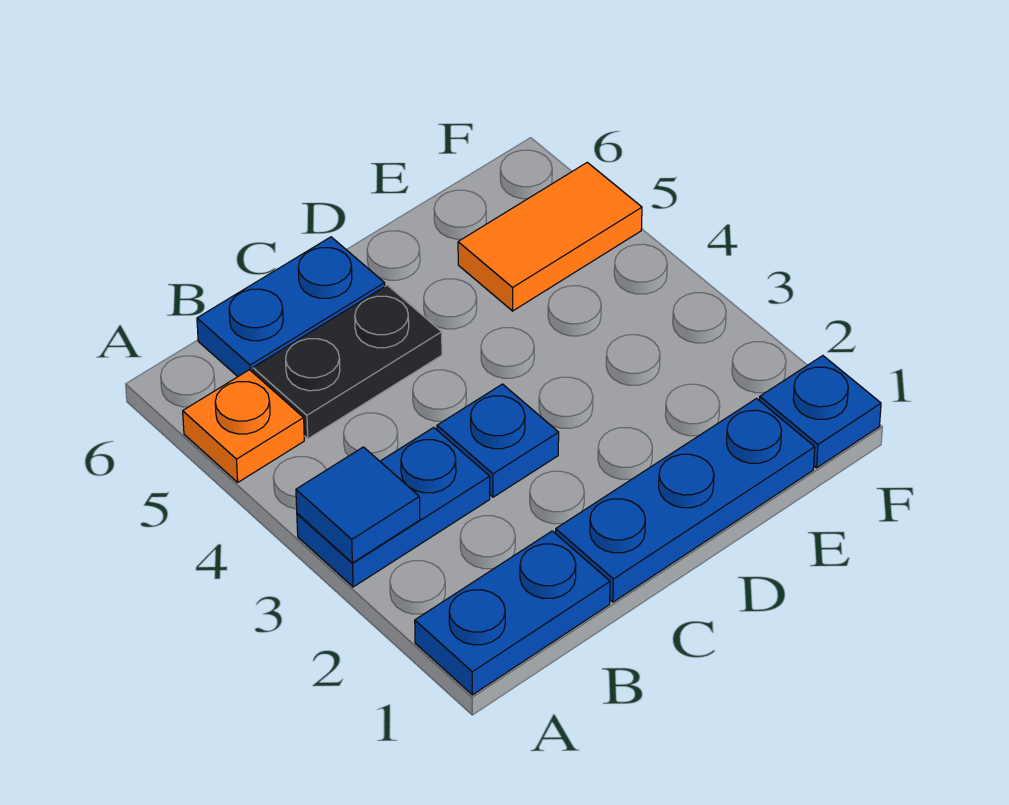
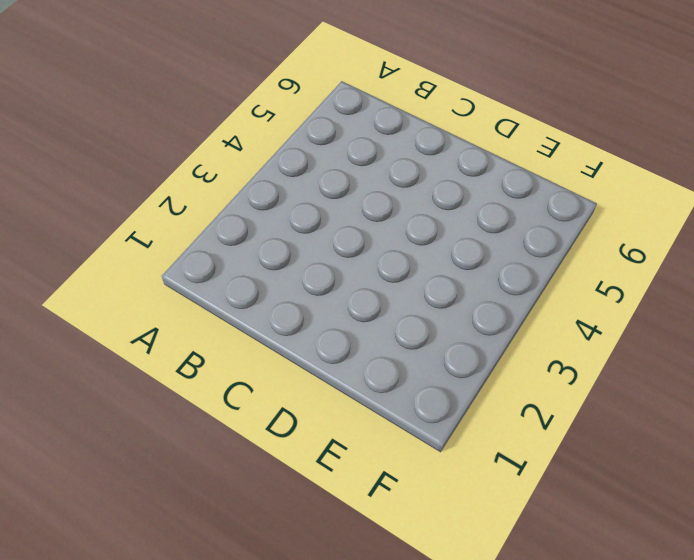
none -> blue 1x2 plate [415,531,610,695]
none -> blue 1x2 plate [297,427,490,587]

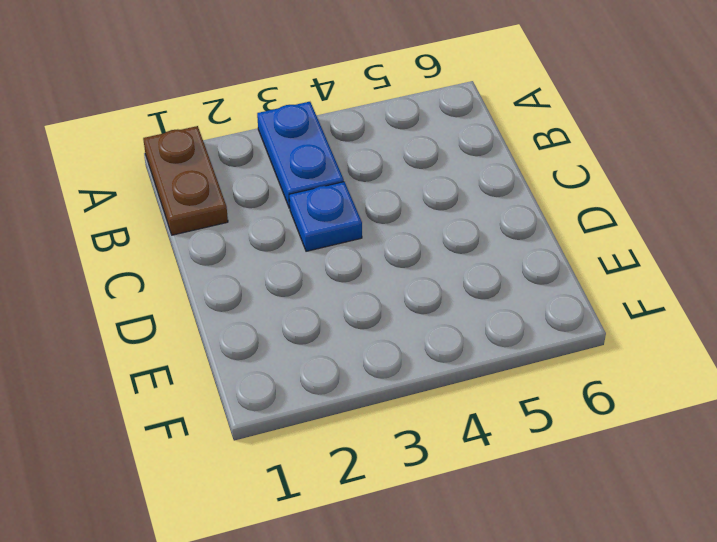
brown 1x2 plate [143,126,228,235] -> blue 1x2 plate [415,531,610,695]
none -> orange 1x1 plate [183,370,304,482]
none -> black 1x2 plate [253,285,442,439]

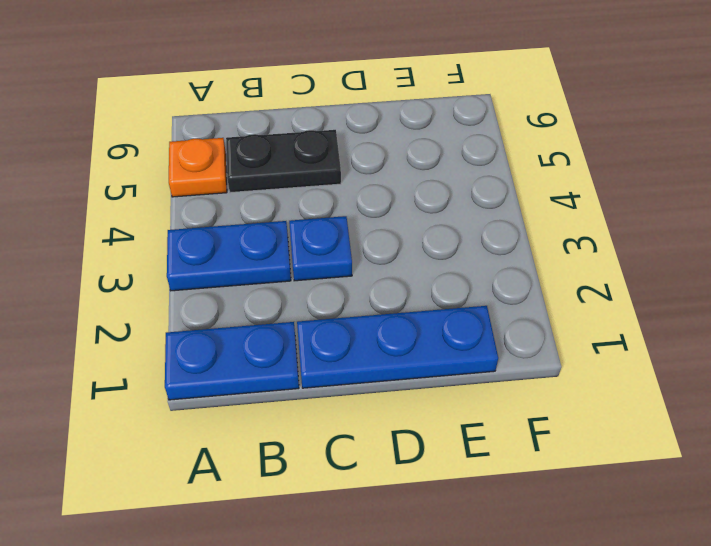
none -> blue 1x2 plate [197,237,385,376]
none -> orange 1x2 tile [458,162,642,311]

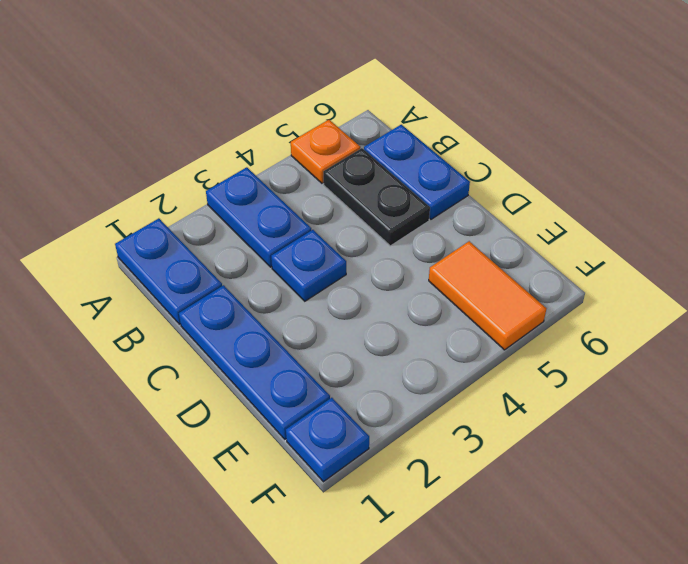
none -> blue 1x1 tile [296,447,420,563]

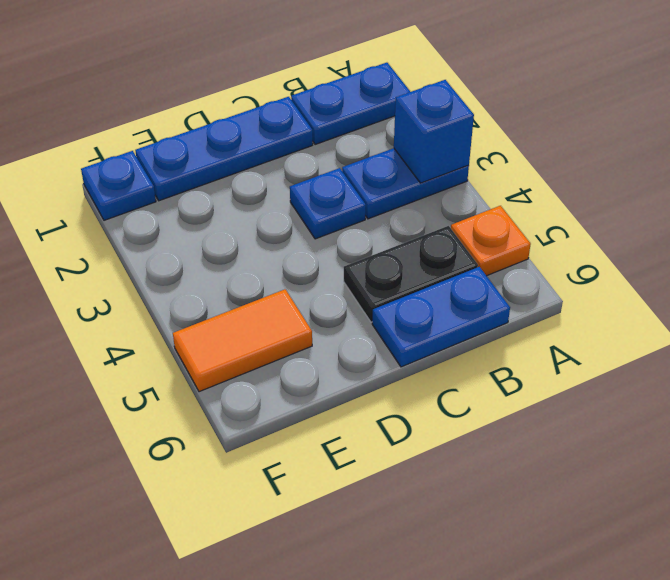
blue 1x1 brick [394,80,474,183] -> blue 1x1 tile [296,447,420,563]

